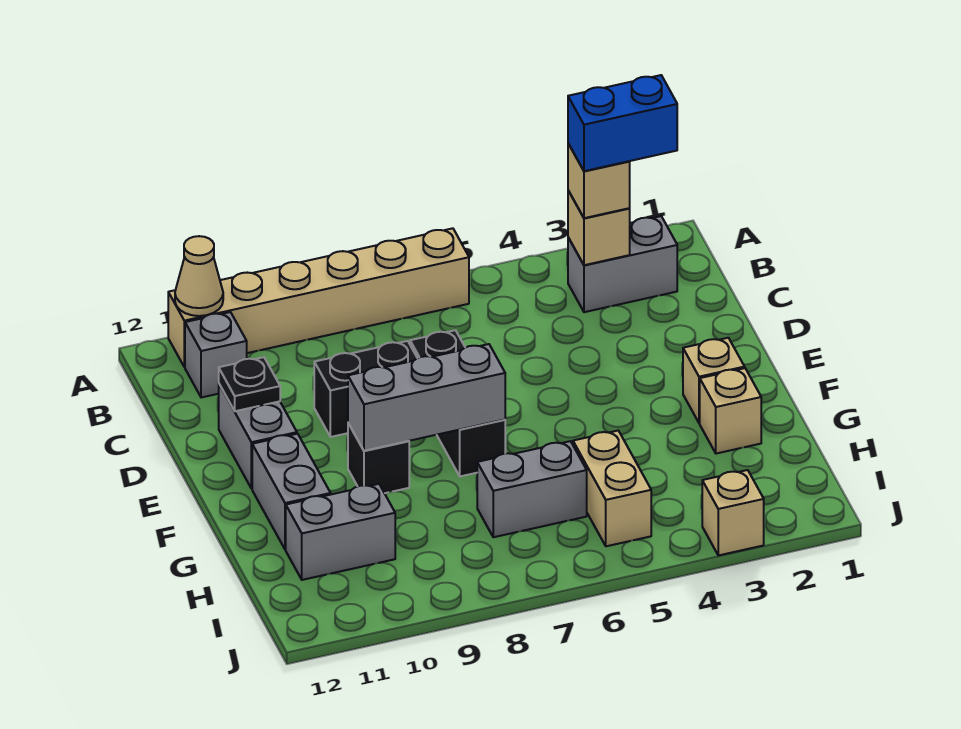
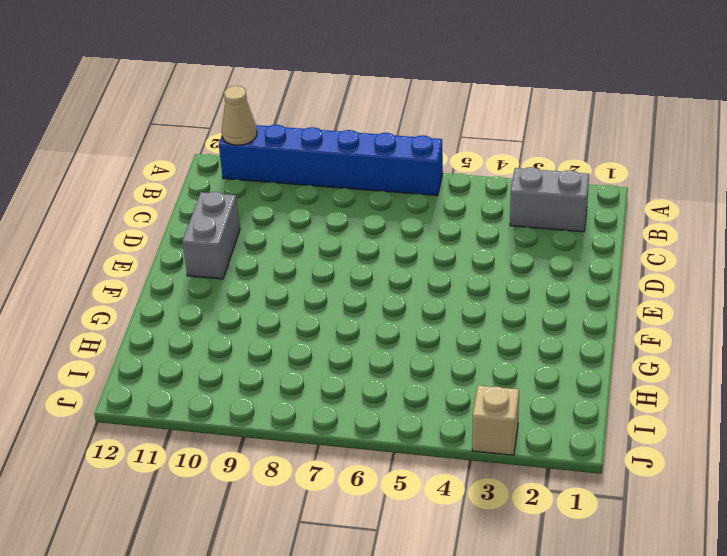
blue 1x6 brick [219,125,443,196] -> tan 1x6 brick [168,228,469,367]
none -> grey 1x1 brick [185,312,247,398]
none -> black 1x3 brick [410,330,505,476]
none -> black 1x2 brick [314,341,417,437]

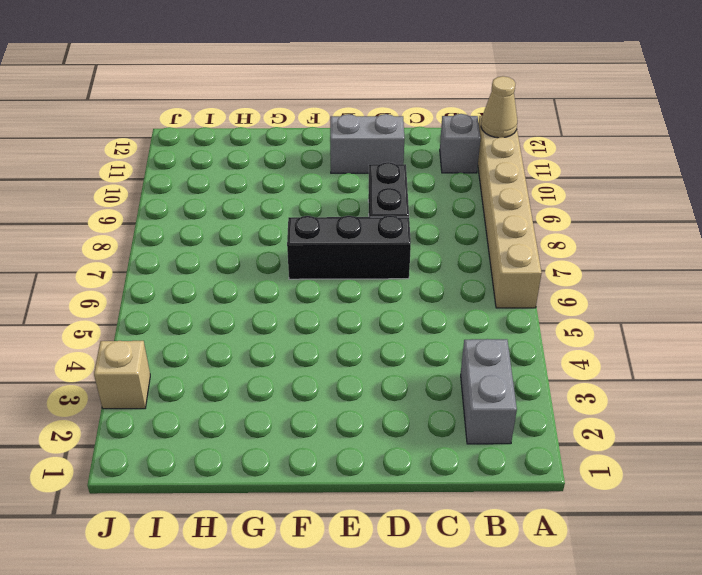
none -> tan 1x1 brick [683,338,745,423]
none -> black 1x1 brick [348,423,409,493]
none -> grey 1x2 brick [252,434,331,550]

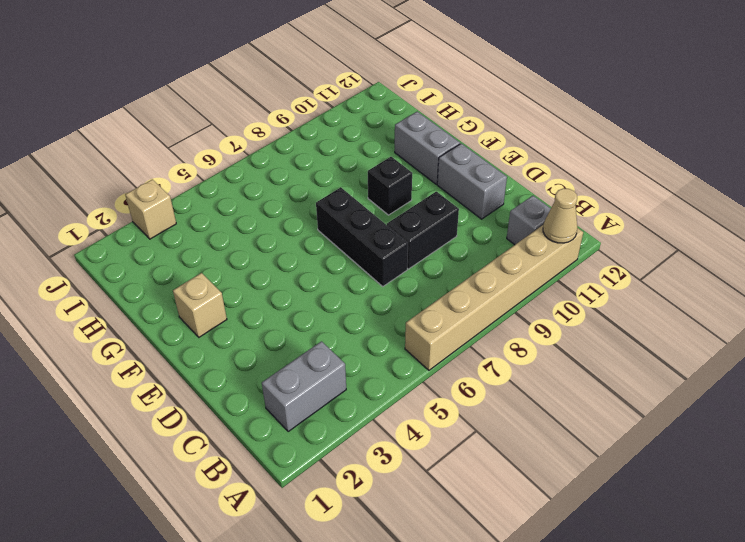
none -> tan 1x1 brick [700,368,761,454]
none -> tan 1x2 brick [573,431,651,546]
none -> grey 1x2 brick [477,441,587,537]

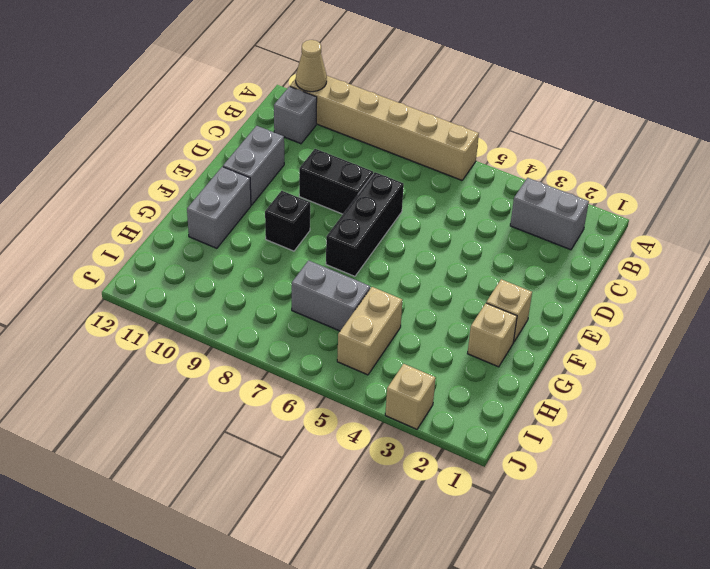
none -> grey 1x2 brick [286,484,395,580]
none -> tan 1x1 brick [568,191,630,265]
none -> black 1x1 plate [219,357,280,411]

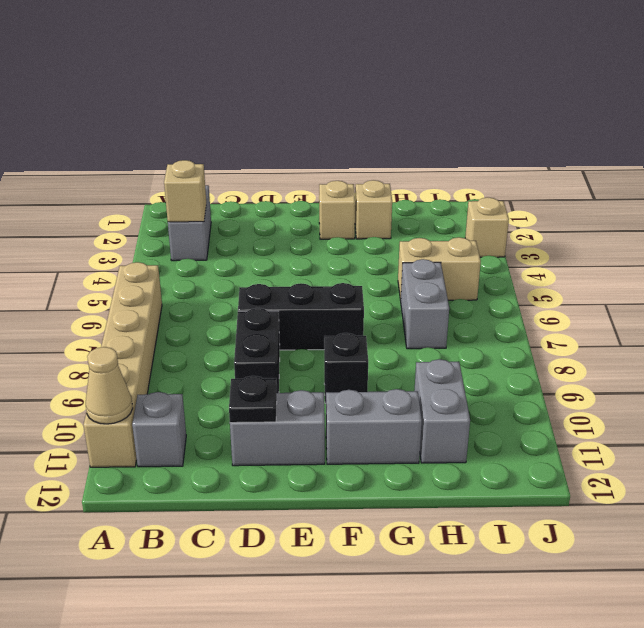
none -> grey 1x3 brick [348,344,505,451]
none -> tan 1x1 brick [568,144,630,218]
none -> blue 1x2 brick [568,75,677,171]

